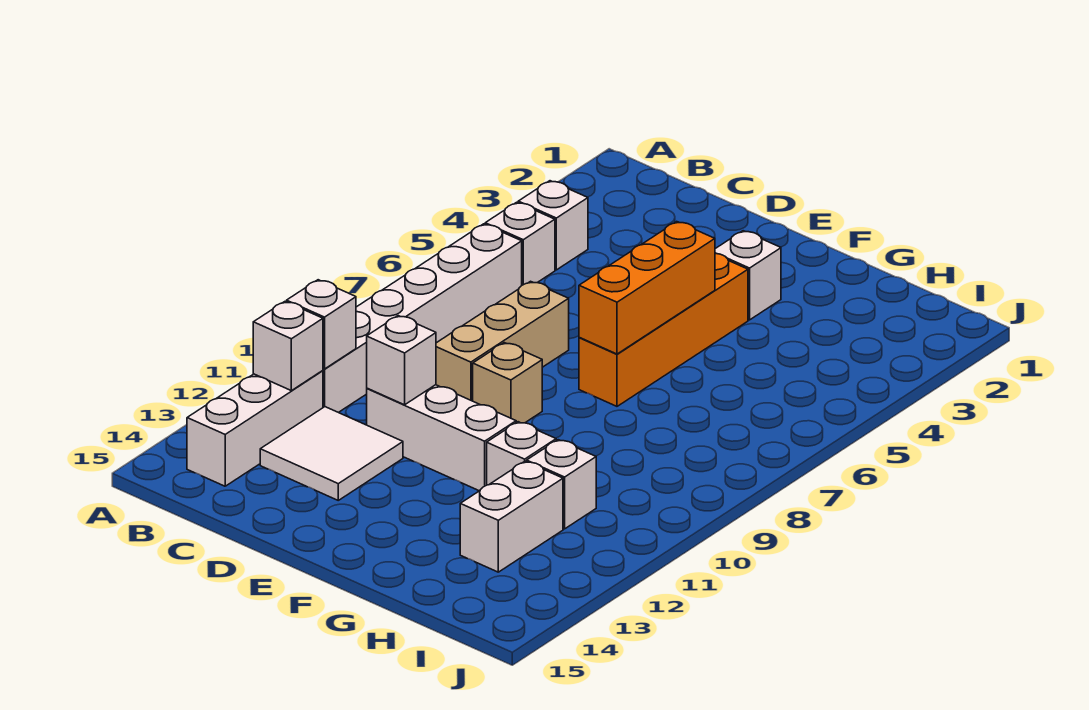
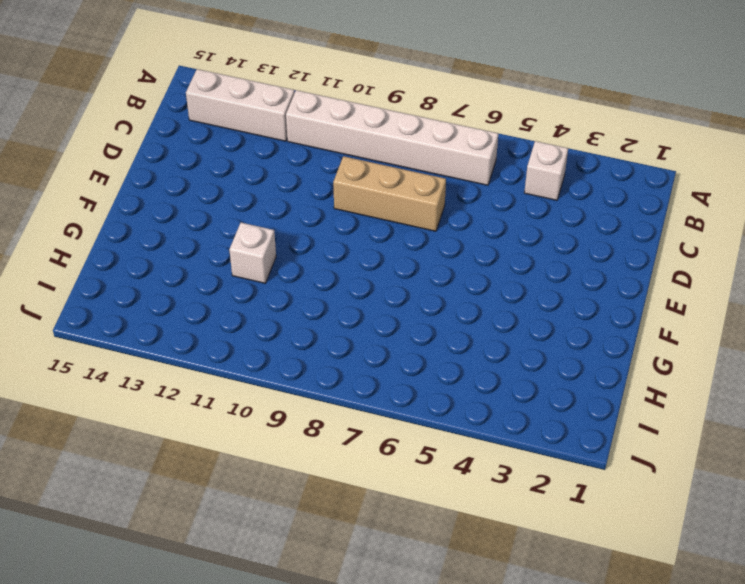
none -> white 1x1 brick [485,202,555,285]
none -> white 2x2 tile [260,407,403,500]
none -> white 1x3 brick [367,385,516,491]

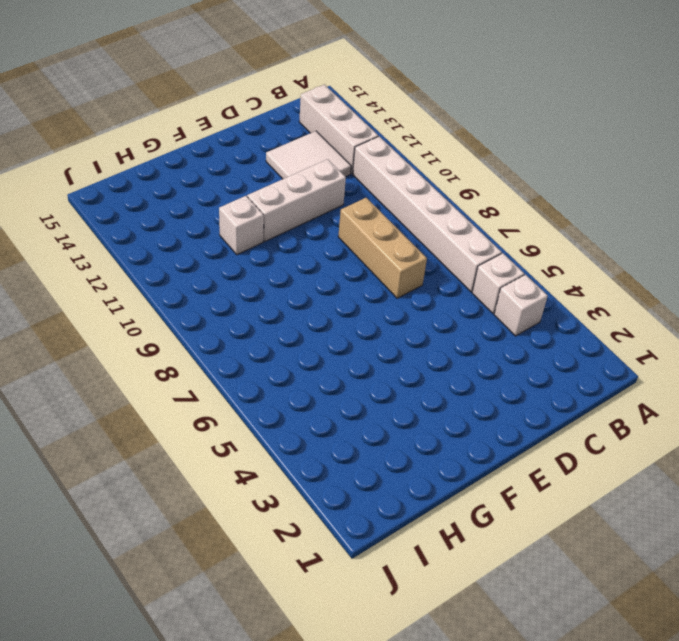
none -> tan 1x1 brick [473,343,542,423]
none -> white 1x1 brick [715,231,781,320]
none -> orange 1x4 brick [579,253,748,406]

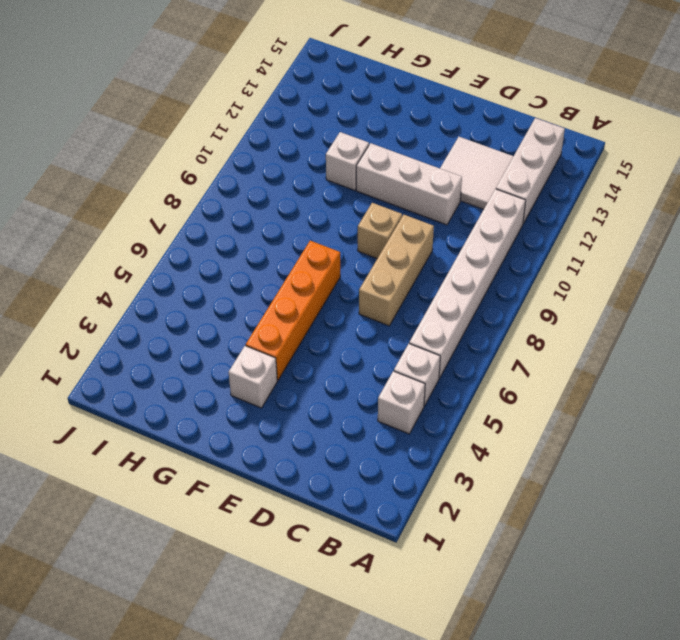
none -> white 1x1 brick [527,440,596,529]
none -> white 1x2 brick [460,461,563,572]
none -> white 1x1 brick [287,280,356,369]

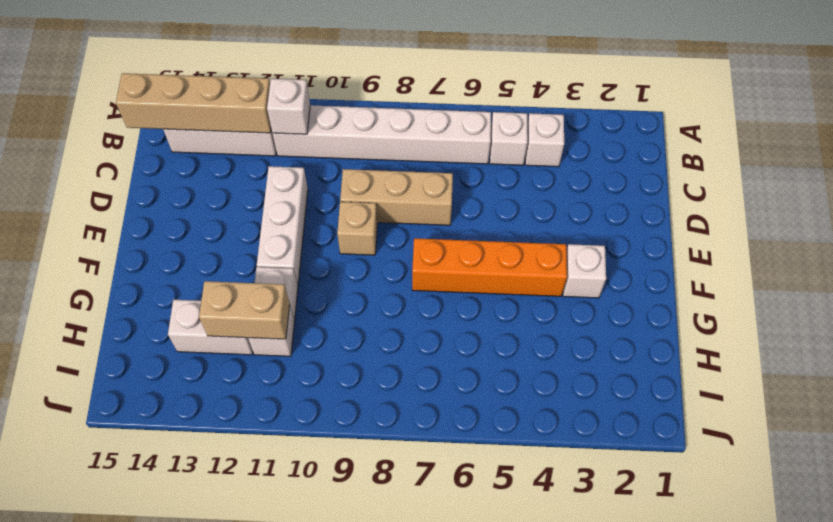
tan 1x4 brick [116,73,271,133] -> white 1x1 brick [253,302,323,391]
tan 1x2 brick [199,281,290,339] -> none
none -> white 2x2 tile [260,407,403,500]
none -> white 1x1 brick [367,316,436,405]
none -> orange 1x3 brick [579,222,715,354]

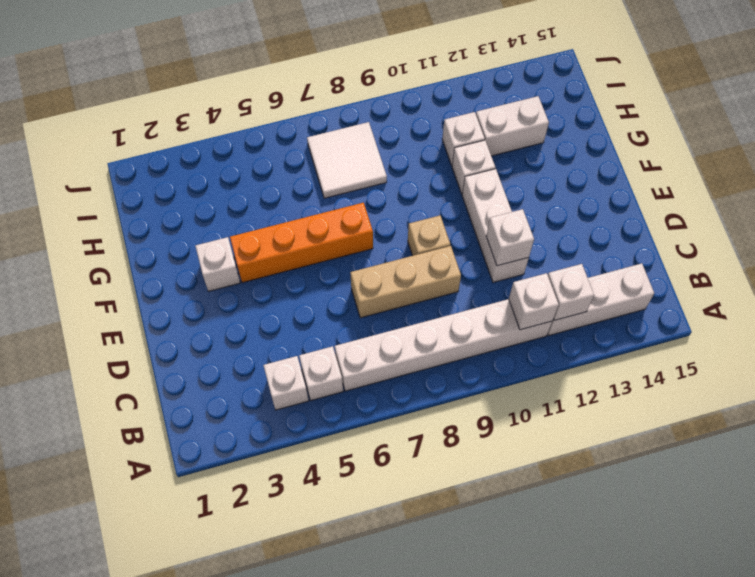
white 2x2 tile [307,122,387,198] -> white 2x2 tile moved to [260,407,403,500]
none -> orange 1x3 brick [579,222,715,354]

